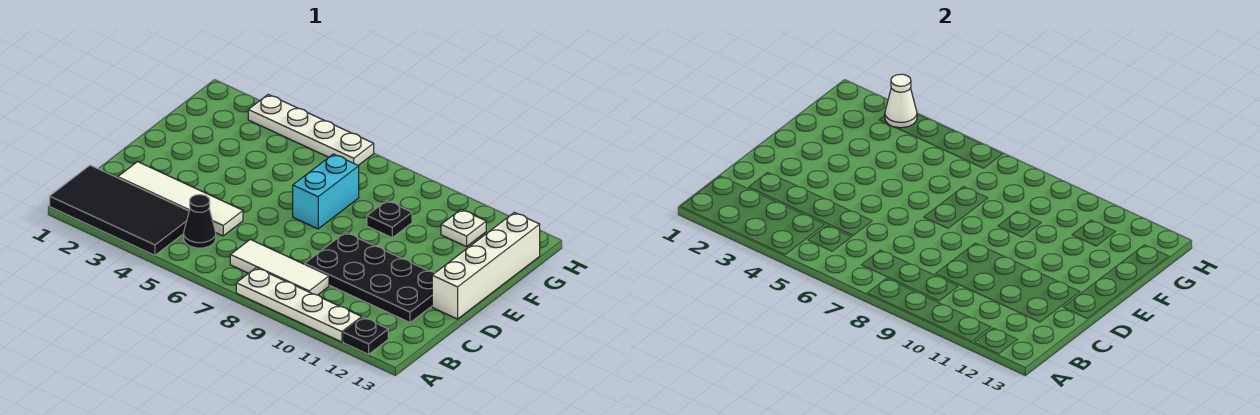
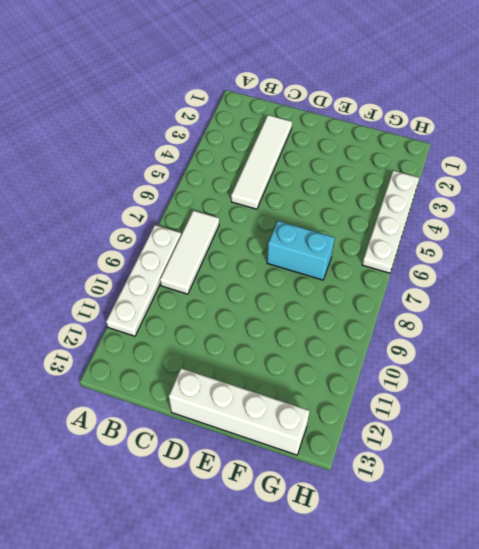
none -> black 2x4 tile [50,165,189,255]
none -> black 1x1 plate [343,317,388,354]
none -> black 1x1 cone [184,195,216,248]

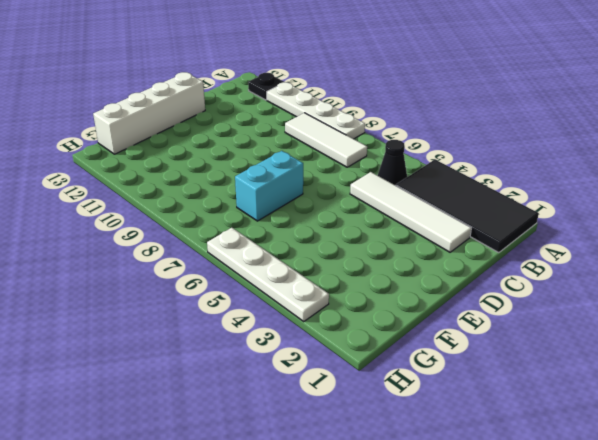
none -> black 2x4 plate [305,232,435,323]
none -> black 1x1 plate [367,201,412,238]
none -> white 1x1 plate [441,210,486,247]

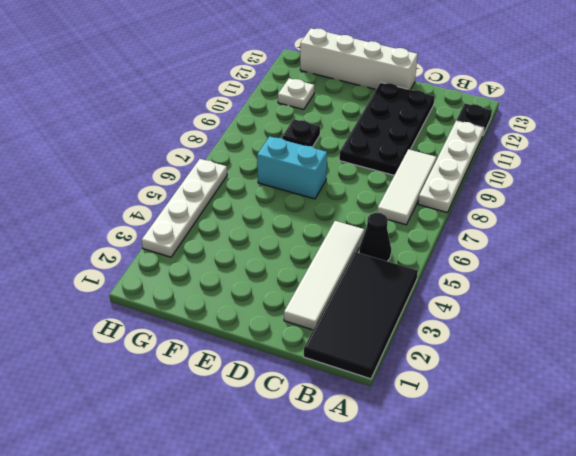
none -> white 1x1 cone [885,74,917,128]

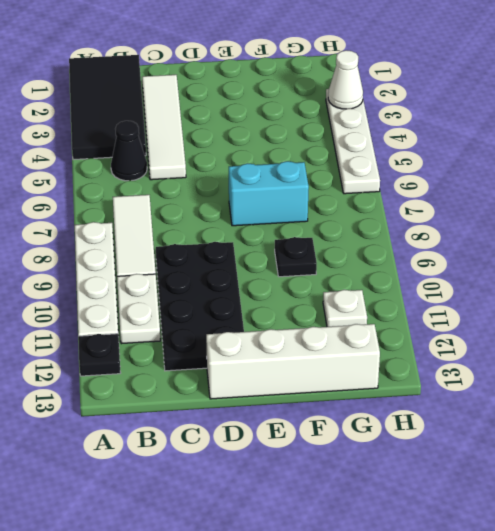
white 1x2 plate [117,274,160,344] -> none

